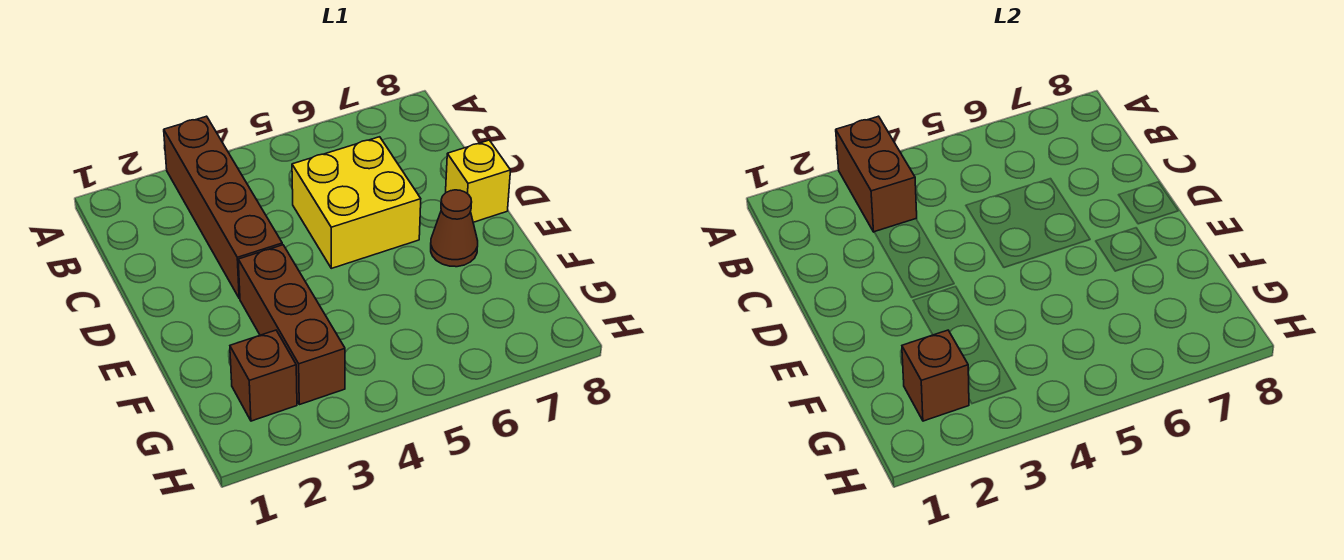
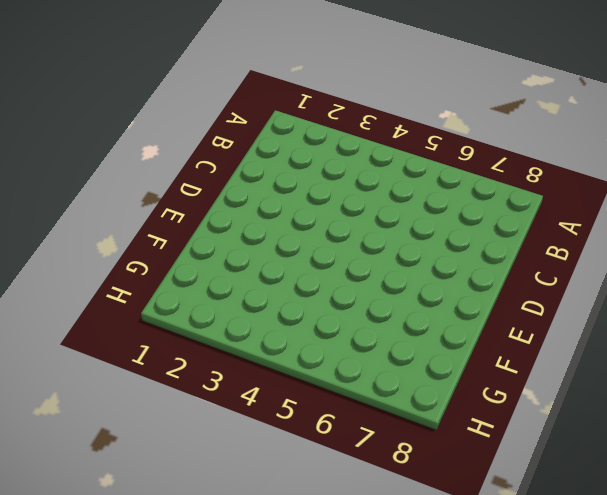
none -> brown 1x4 brick [164,116,282,299]
none -> yellow 2x2 brick [292,137,421,268]

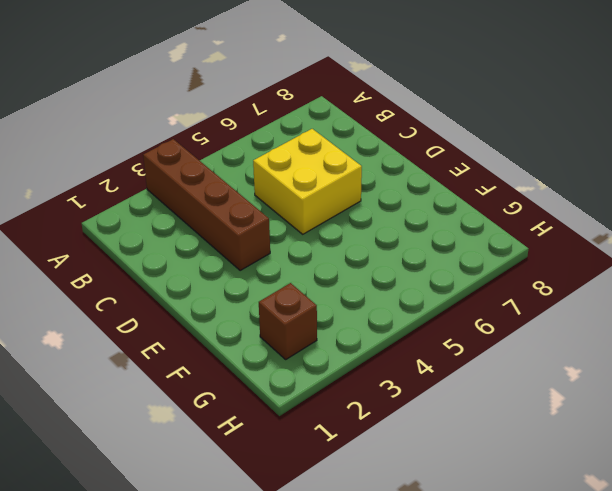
none -> yellow 1x1 brick [446,140,511,222]
none -> brown 1x3 brick [238,245,345,405]

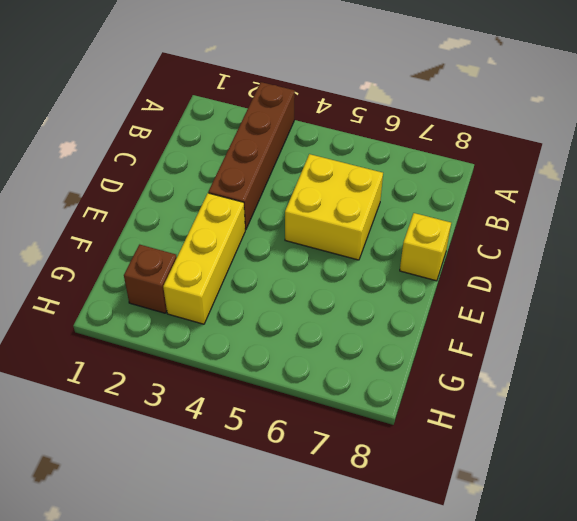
yellow 1x3 brick [163,193,245,324] -> brown 1x3 brick [238,245,345,405]
none -> brown 1x1 cone [431,190,478,267]
none -> brown 1x2 brick [836,116,917,232]

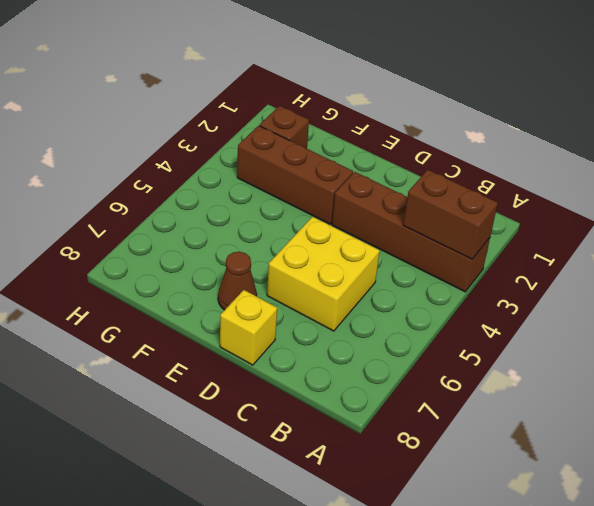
none -> brown 1x1 brick [902,330,969,421]

